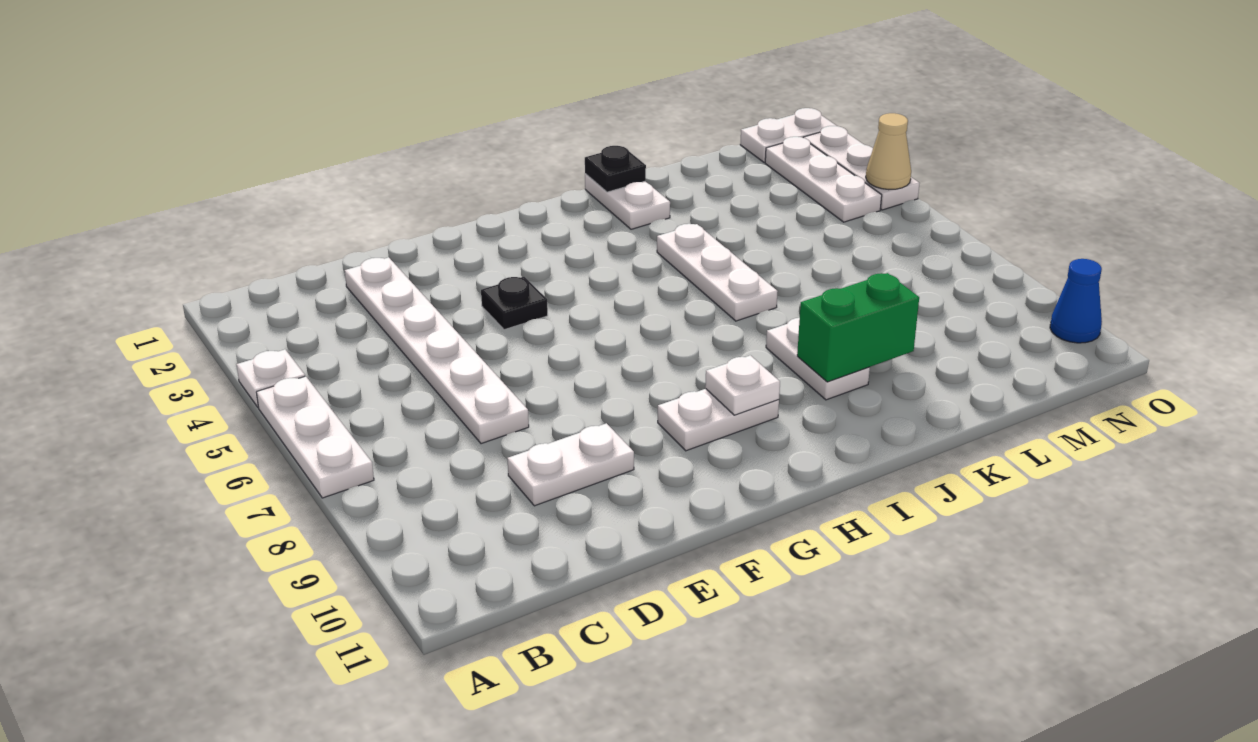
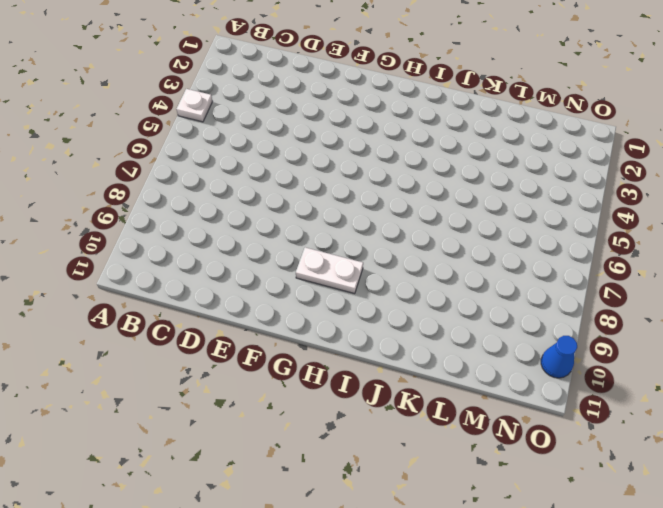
none -> white 1x3 plate [256,376,374,498]
none -> white 1x6 plate [345,257,529,444]
none -> white 1x2 plate [507,423,634,506]

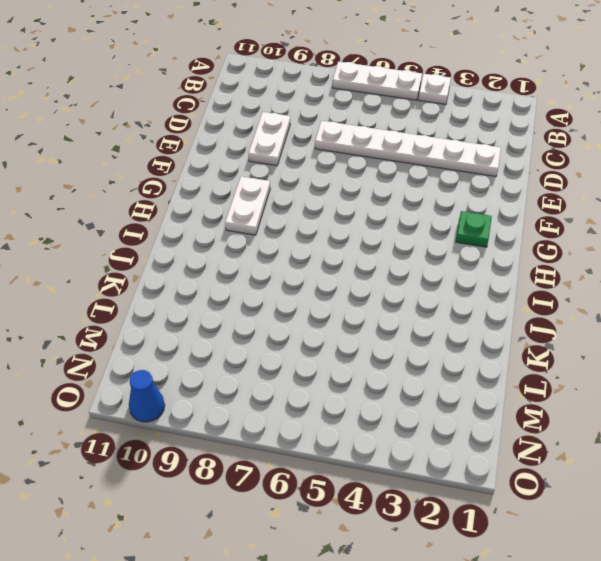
green 1x1 plate [456,211,492,247] -> none
none -> black 1x1 plate [481,277,548,330]
none -> white 1x2 plate [585,174,670,229]
none -> white 1x3 plate [657,224,778,321]

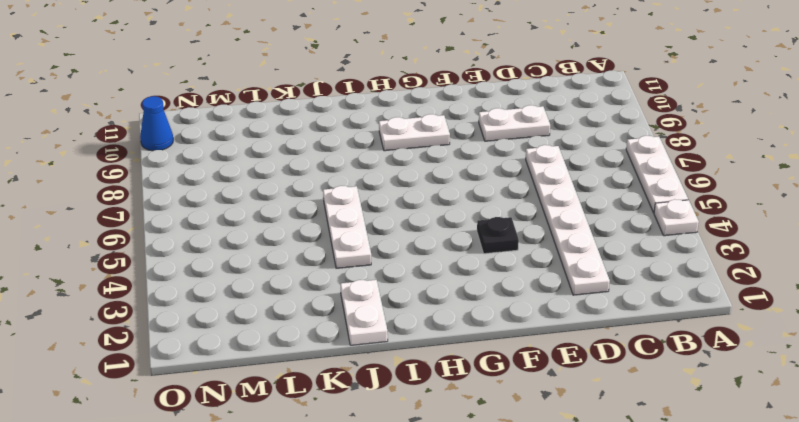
none -> white 1x2 plate [766,318,870,400]
none -> white 1x2 plate [740,108,836,163]
none -> white 1x3 plate [765,137,882,222]

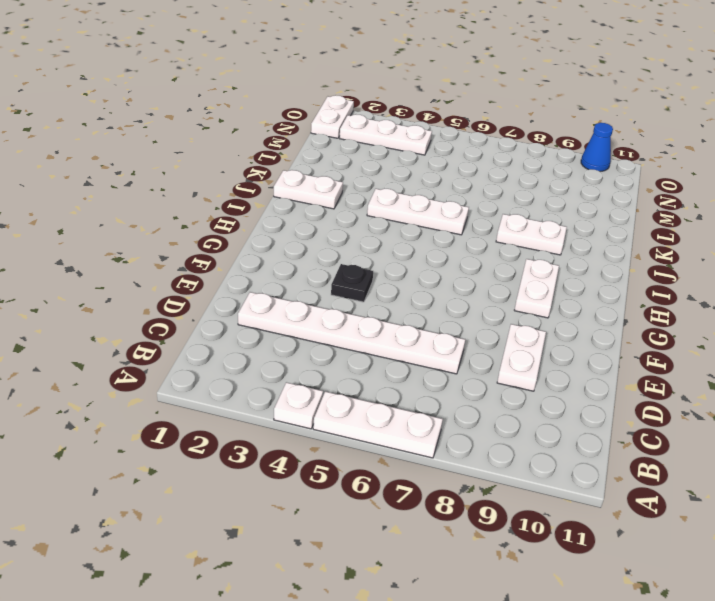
none -> white 1x3 plate [803,126,920,210]
none -> white 1x1 plate [705,355,780,415]
none -> black 1x1 plate [585,146,646,192]

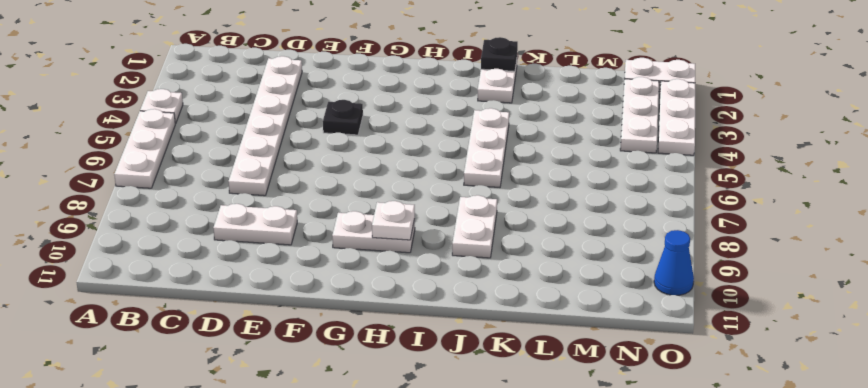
none -> green 1x2 brick [797,273,919,382]
none -> tan 1x1 cone [866,113,911,190]

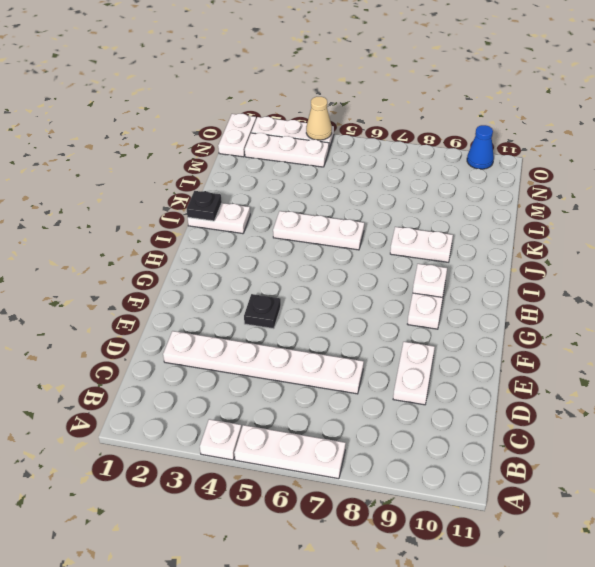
none -> green 1x2 brick [797,273,919,382]

